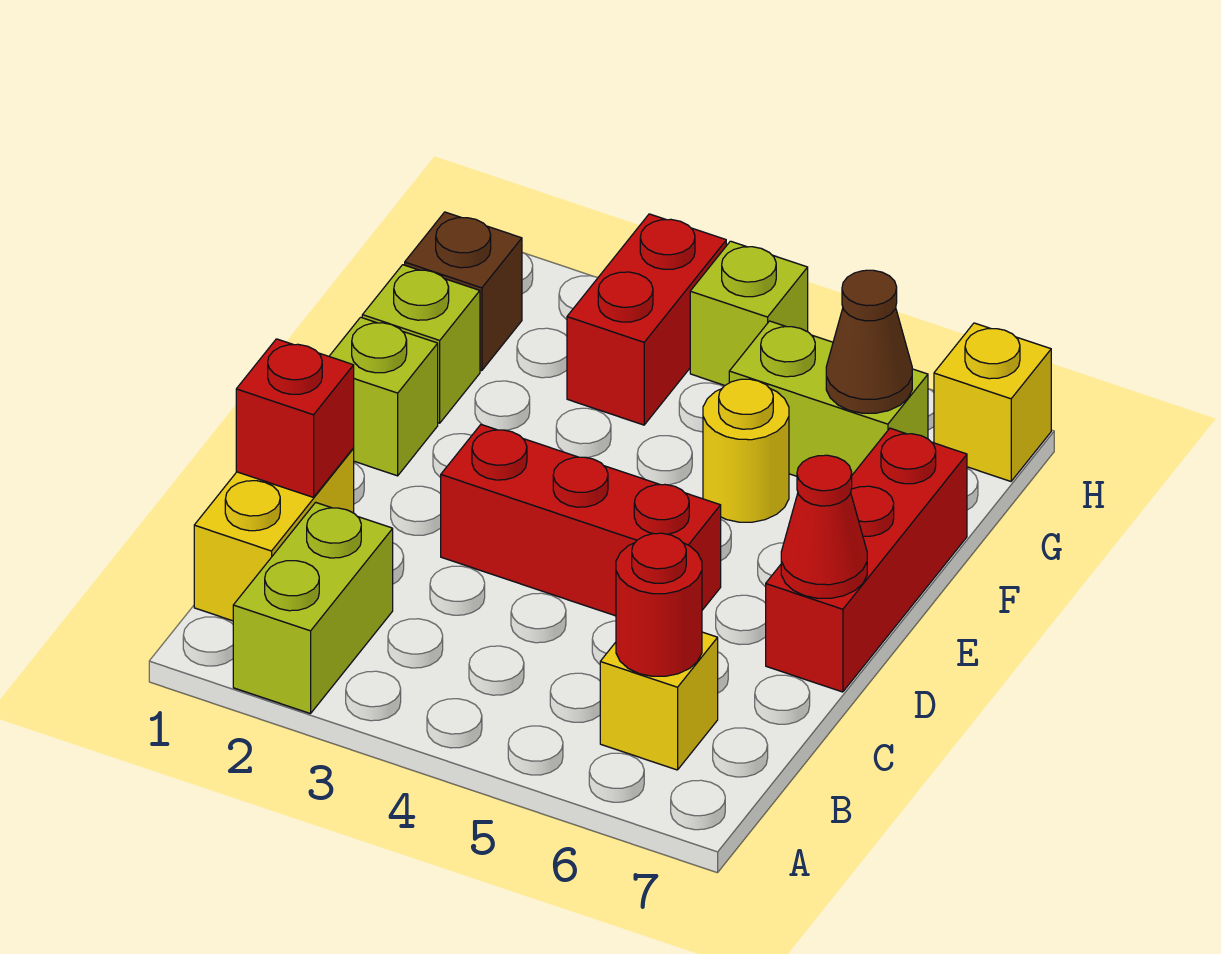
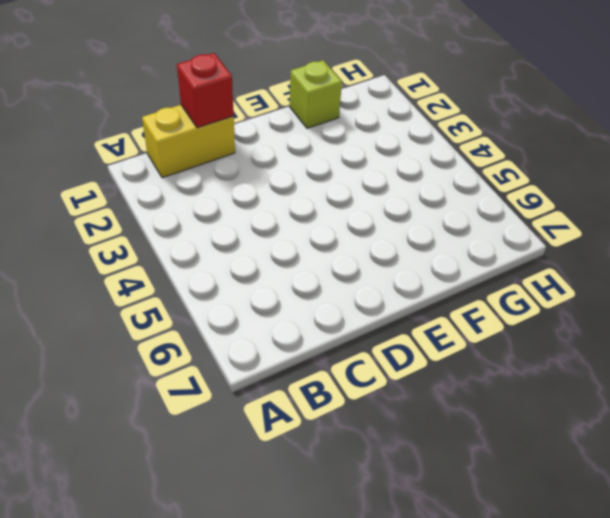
none -> lime 1x2 brick [233,502,393,714]
none -> yellow 1x1 brick [600,632,718,770]
none -> red 1x3 brick [441,425,721,616]

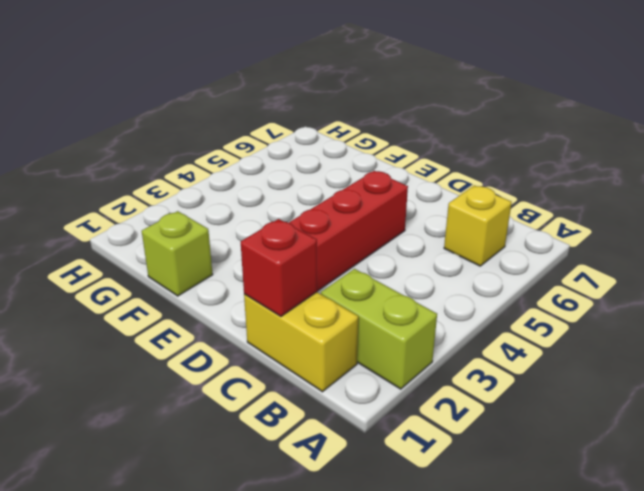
none -> red 1x3 brick [766,428,967,692]
none -> lime 1x1 brick [329,317,438,476]
none -> yellow 1x1 round brick [703,379,789,522]

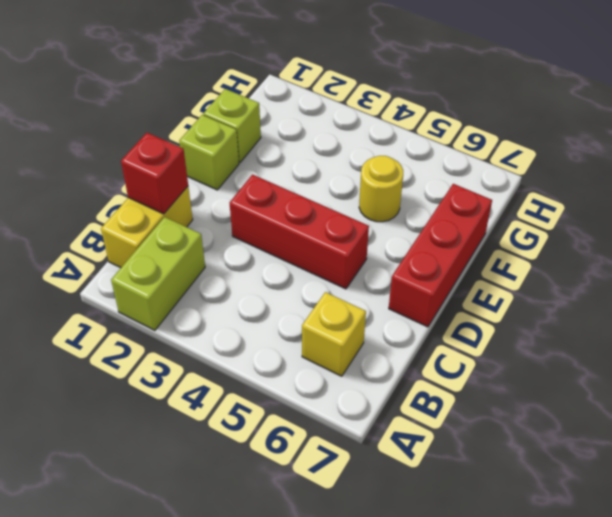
none -> brown 1x1 brick [405,212,522,371]
none -> red 1x2 brick [567,214,726,425]
none -> lime 1x2 brick [729,321,928,476]

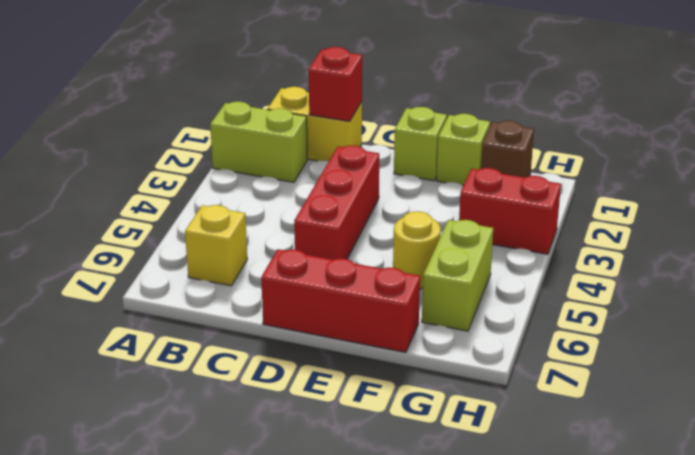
none -> lime 1x1 brick [690,241,808,385]
none -> yellow 1x1 brick [934,323,1051,481]
none -> red 1x1 round brick [616,533,702,676]

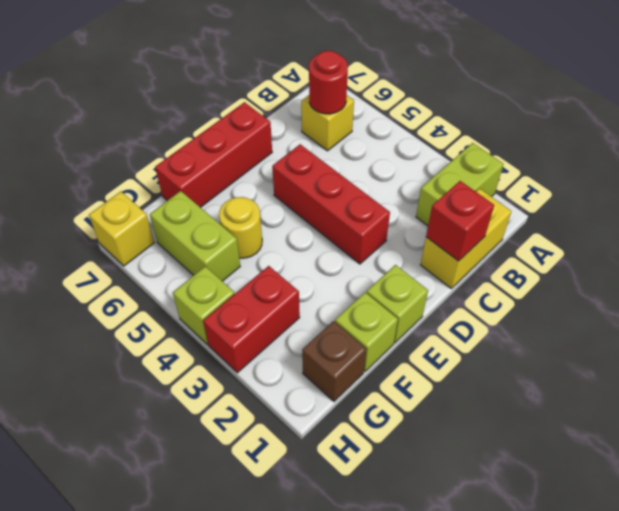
none -> red 1x1 cone [781,455,867,598]
none -> brown 1x1 cone [826,270,912,413]

